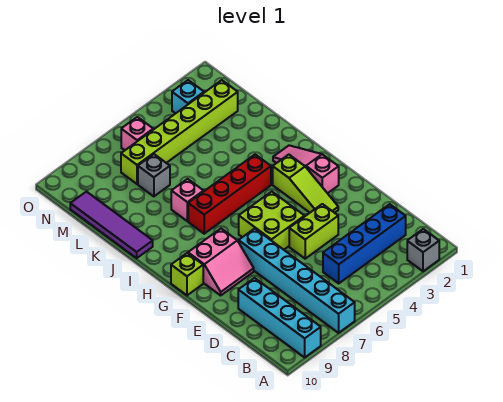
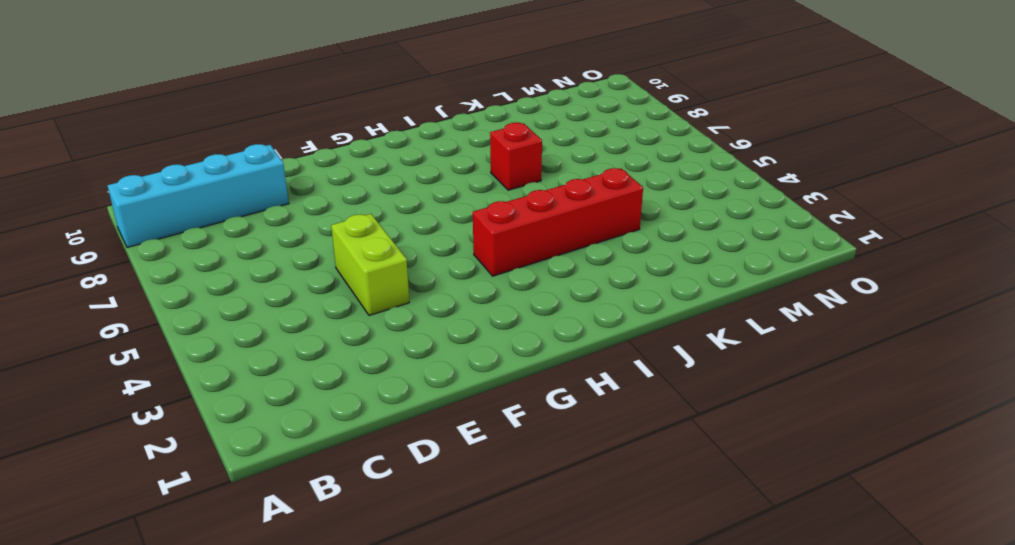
red 1x4 brick [473,168,643,276] -> red 1x4 brick turned to [188,155,271,234]
red 1x1 brick [490,123,542,190] -> pink 1x1 brick [171,179,204,221]
none -> grey 1x1 brick [407,229,439,271]
none -> cyan 1x6 brick [239,229,355,333]
none -> blue 1x4 brick [323,204,406,283]

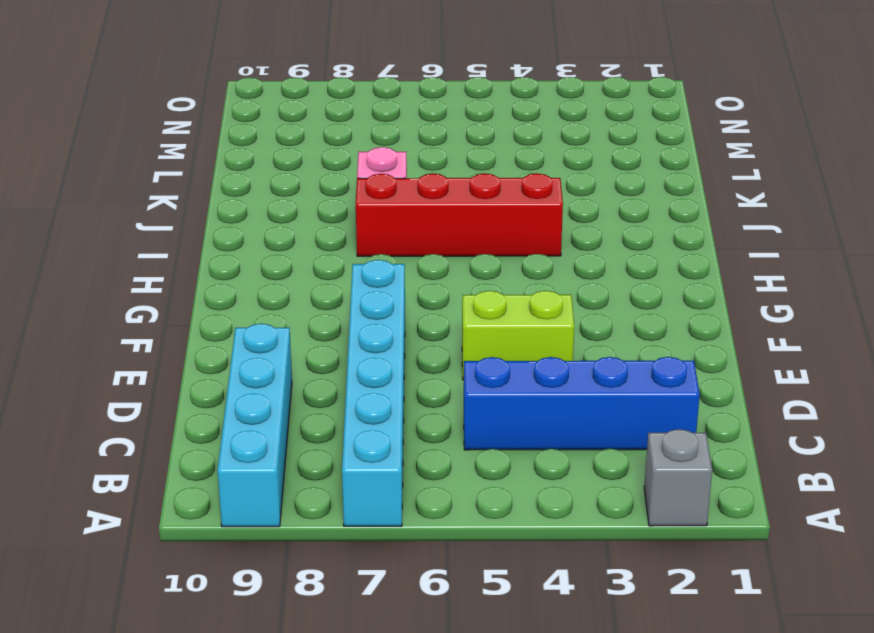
none -> lime 1x3 slope [273,155,338,213]
none -> lime 2x2 brick [239,192,305,250]
none -> pink 2x2 slope [188,229,254,295]

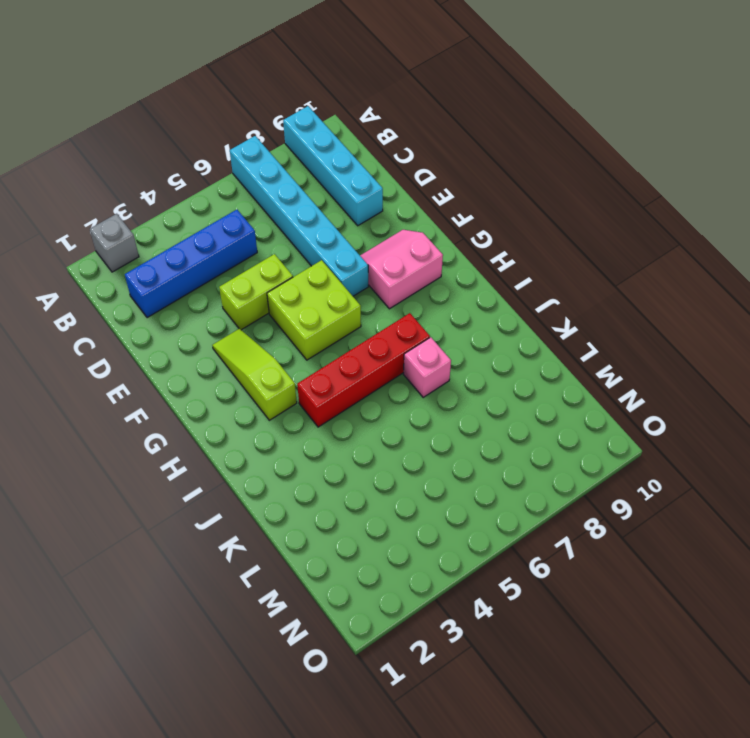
none -> pink 1x3 slope [273,145,339,193]
none -> lime 1x1 brick [171,253,203,295]
none -> purple 1x4 tile [70,192,153,258]

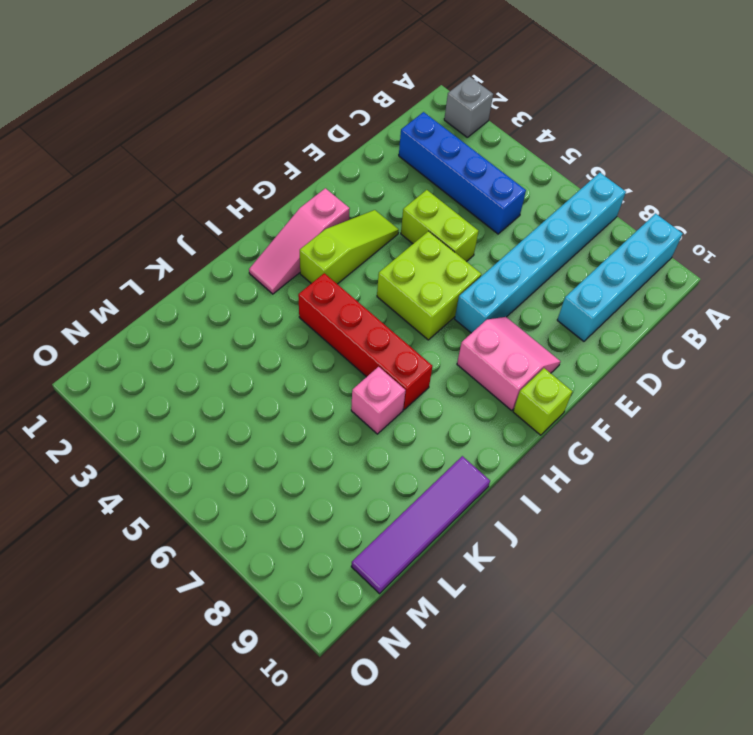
none -> grey 1x1 brick [138,154,170,196]
none -> lime 1x6 brick [121,80,238,184]
none -> cyan 1x1 brick [172,80,204,113]

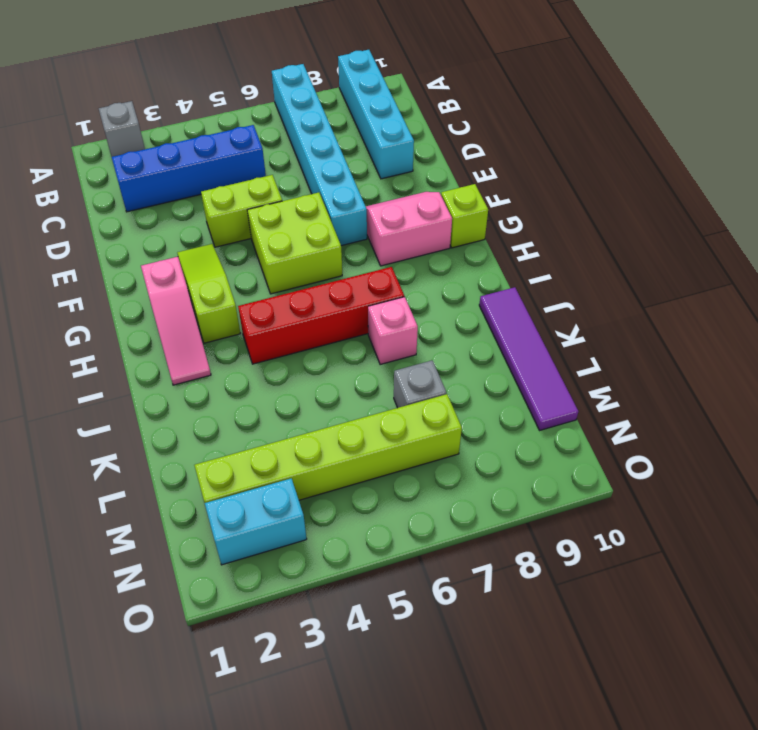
cyan 1x2 brick [205,478,307,565] -> cyan 1x1 brick [172,80,204,113]
none -> pink 1x1 brick [121,117,153,150]

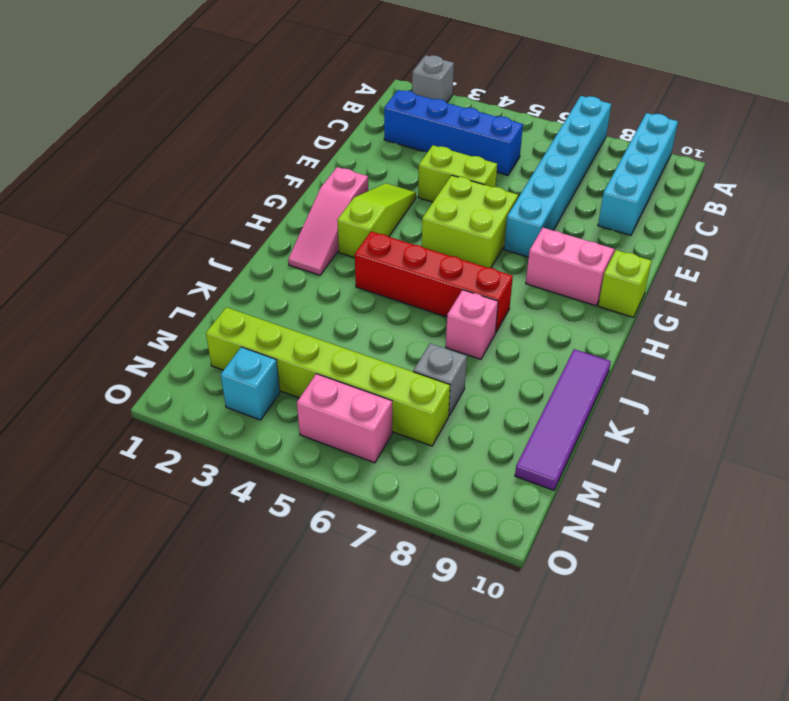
pink 1x2 brick [297,374,392,463] -> pink 1x1 brick [121,117,153,150]

